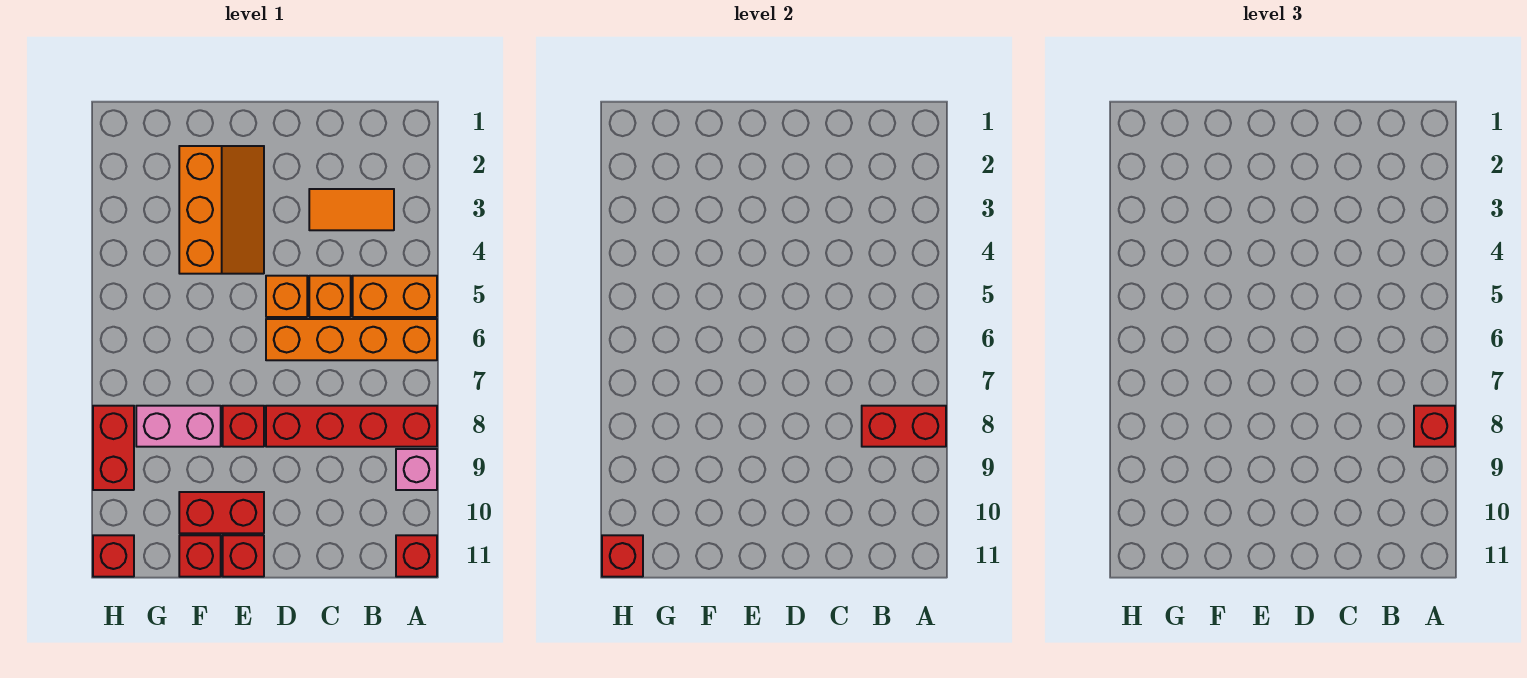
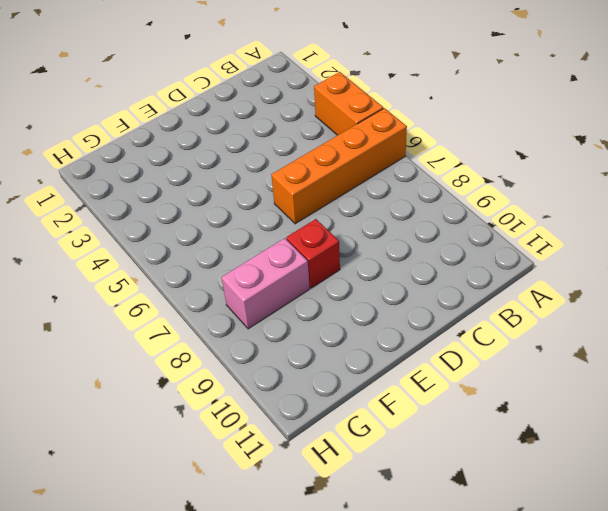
orange 1x2 brick [314,72,383,135] -> orange 1x2 brick turned to [353,276,437,317]
none -> red 1x4 brick [266,406,437,447]
none -> pink 1x1 brick [396,449,437,490]
none -> red 1x1 brick [396,535,437,577]

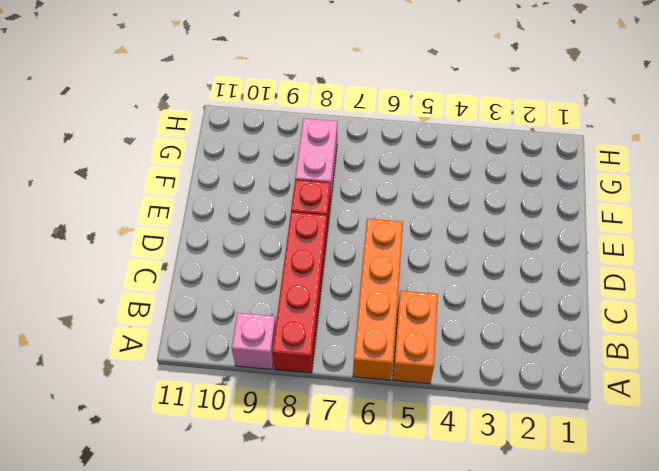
none -> red 1x1 brick [396,535,437,577]
none -> orange 1x2 tile [309,189,394,230]
none -> orange 1x1 brick [309,276,351,317]

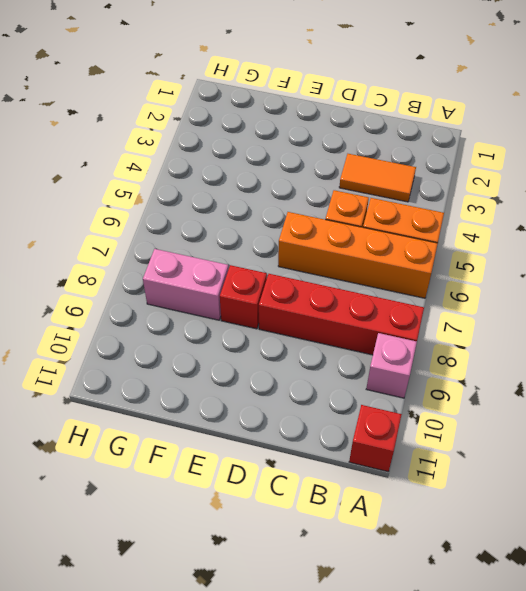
none -> orange 1x1 brick [266,276,307,317]
none -> orange 2x3 slope [179,146,264,274]
none -> red 1x2 brick [179,492,264,533]

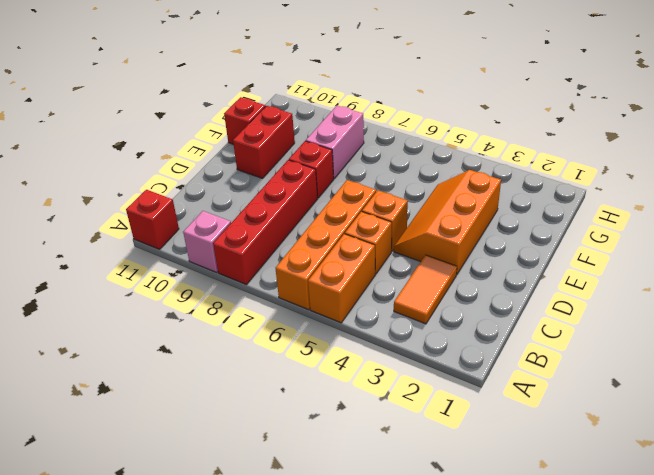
orange 2x3 slope [394,170,501,275] -> orange 2x3 slope turned to [179,146,264,274]
none -> red 1x1 brick [223,535,264,577]
none -> red 1x2 brick [93,406,134,490]
none -> red 1x1 brick [93,535,134,577]

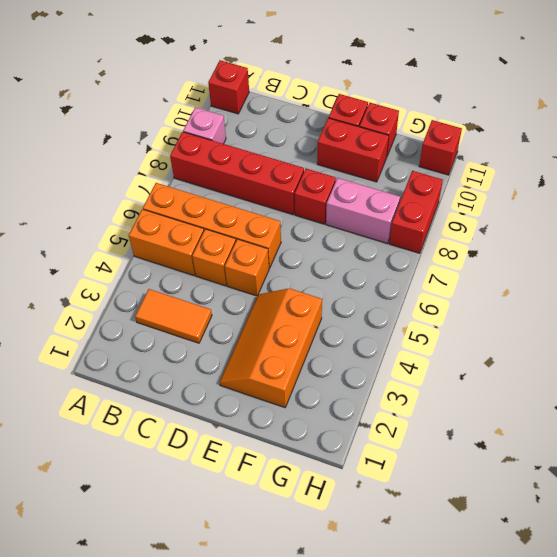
none -> red 1x2 brick [862,406,946,447]
none -> red 1x1 brick [602,535,643,577]
none -> red 1x1 brick [1414,406,1455,447]

